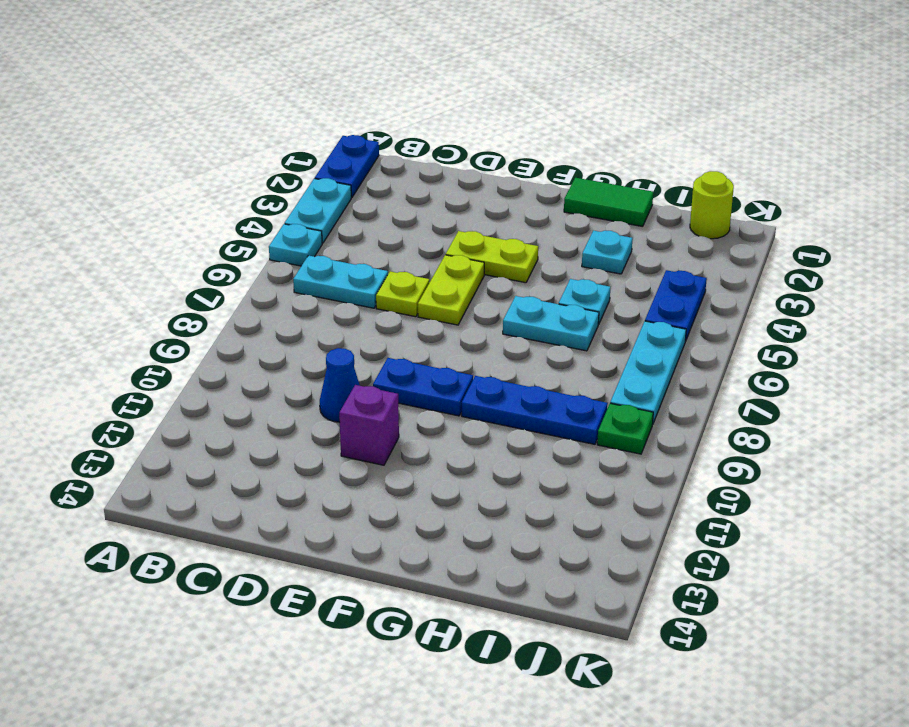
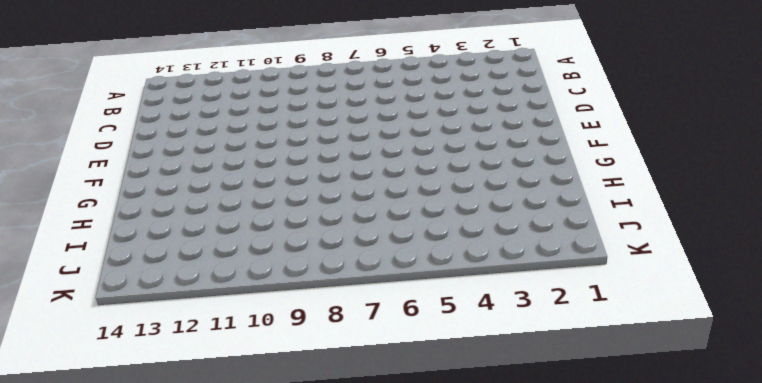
none -> blue 1x2 plate [315,135,379,197]
none -> cyan 1x2 plate [285,178,351,243]
none -> cyan 1x1 plate [269,224,322,266]

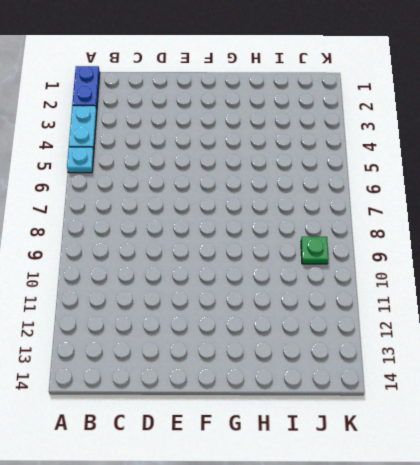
none -> cyan 1x2 plate [293,256,388,308]
none -> lime 1x1 plate [376,271,429,317]
none -> blue 1x1 cone [320,348,360,422]

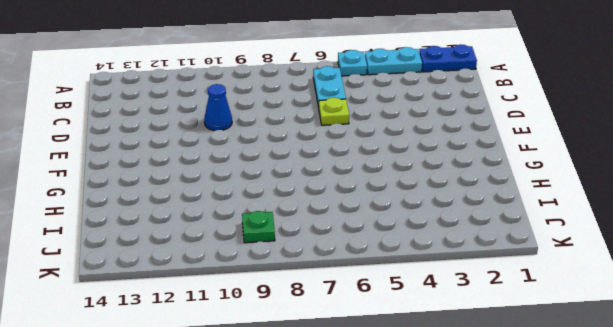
none -> lime 1x2 plate [446,231,538,283]
none -> lime 1x2 plate [418,255,484,325]
none -> blue 1x2 plate [373,358,473,416]

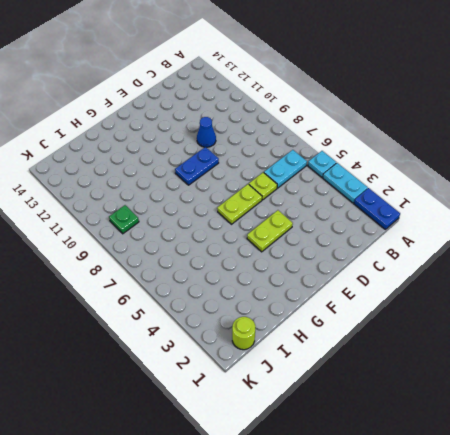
lime 1x2 plate [217,184,262,224] -> lime 1x2 plate turned to [418,255,484,325]
none -> purple 1x1 brick [339,385,399,465]
none -> green 1x2 tile [564,178,653,227]
none -> cyan 1x2 plate [503,296,599,351]

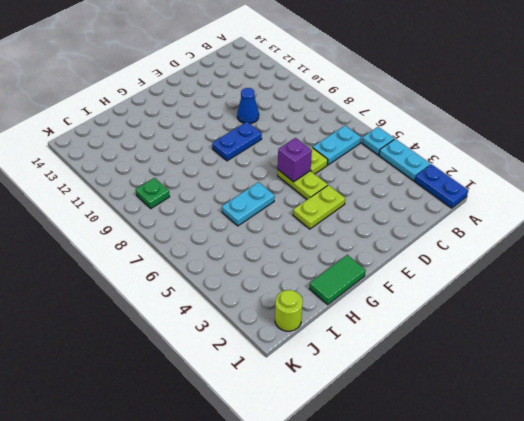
purple 1x1 brick [278,138,312,182] -> purple 1x1 brick moved to [339,385,399,465]
none -> blue 1x3 plate [462,376,608,444]
none -> cyan 1x1 plate [582,230,632,274]
none -> cyan 1x1 plate [559,279,610,325]

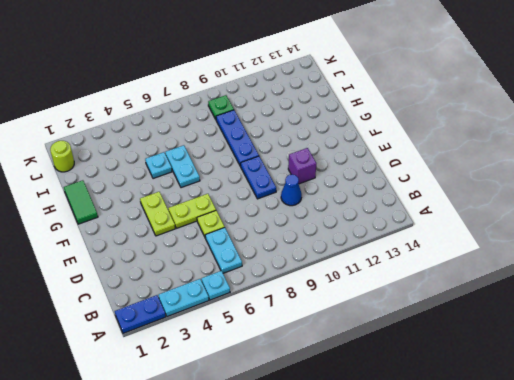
none -> cyan 1x1 plate [582,230,632,274]
none -> blue 1x2 plate [645,270,707,341]
none -> cyan 1x3 plate [610,321,686,425]

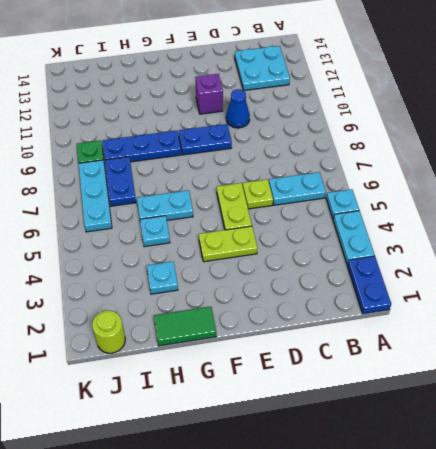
cyan 2x2 plate [235,46,290,91] -> none
blue 1x2 plate [105,157,136,206] -> blue 1x2 plate moved to [645,270,707,341]

